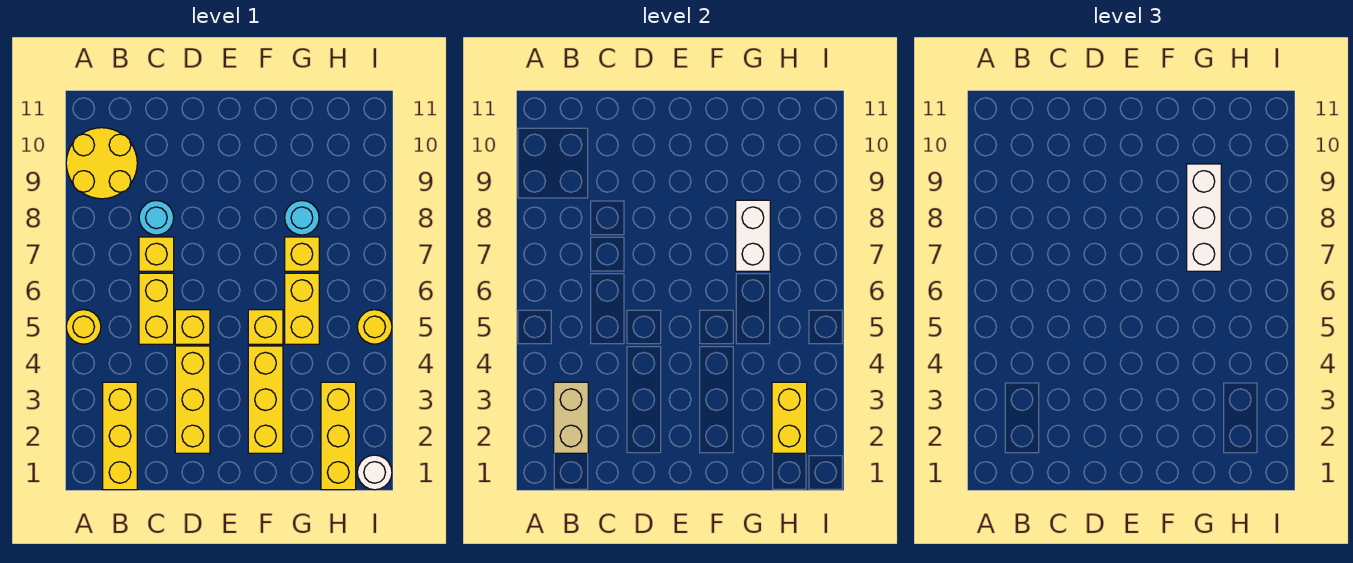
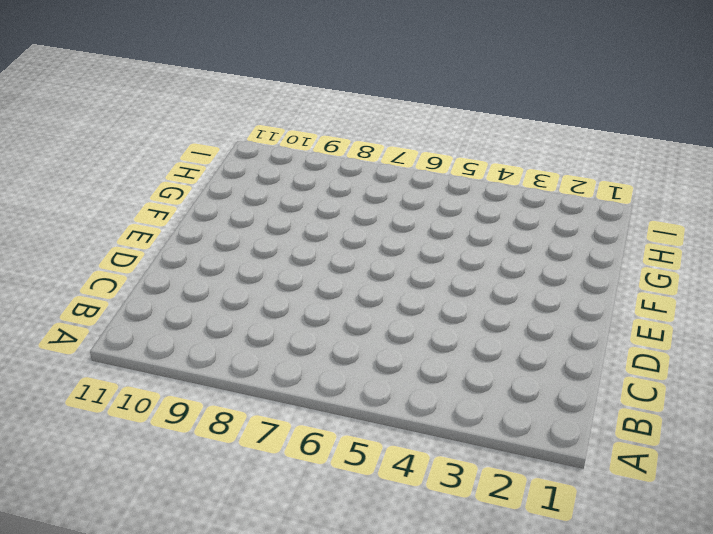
none -> yellow 1x1 round brick [66,310,101,344]
none -> yellow 2x2 round brick [66,128,137,199]
none -> yellow 1x3 brick [103,382,137,490]

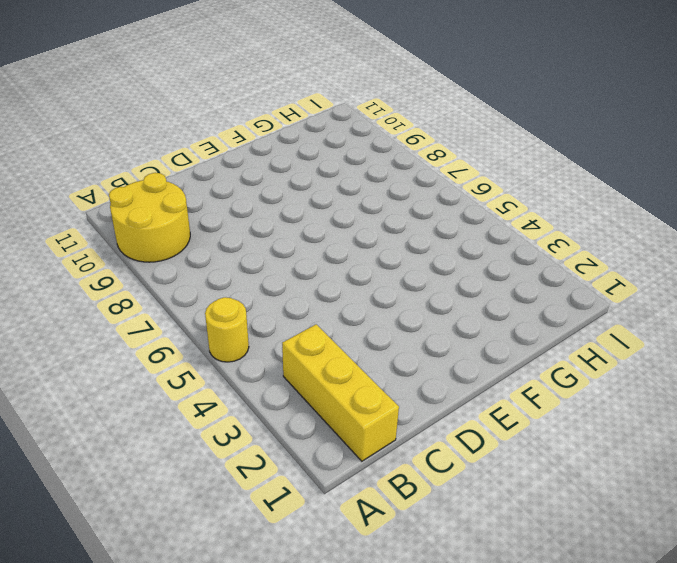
none -> yellow 1x2 brick [139,273,174,344]
none -> yellow 1x1 brick [139,237,174,271]
none -> cyan 1x1 round brick [139,201,174,235]

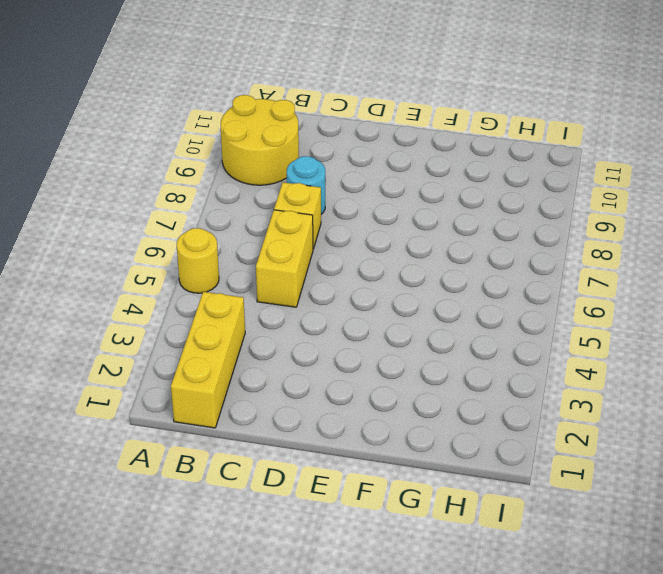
none -> yellow 1x3 brick [175,346,210,453]
none -> yellow 1x1 brick [175,310,210,344]
none -> yellow 1x3 brick [248,346,283,453]

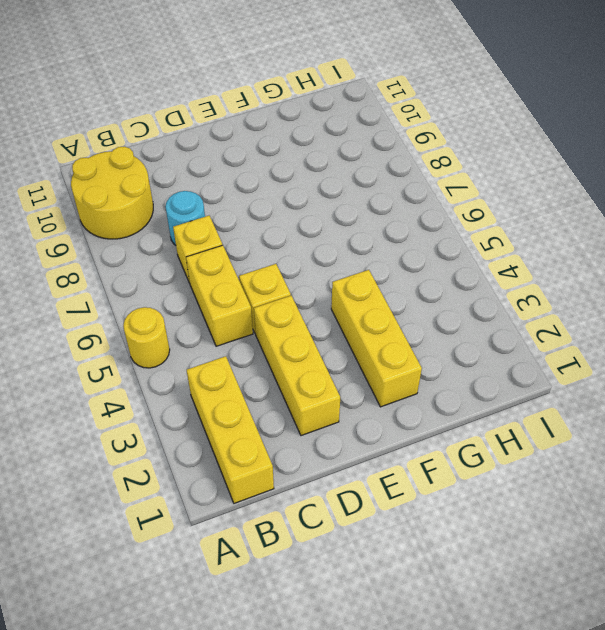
none -> yellow 1x1 brick [248,310,283,344]
none -> yellow 1x2 brick [285,273,319,344]
none -> yellow 1x1 brick [285,237,319,271]

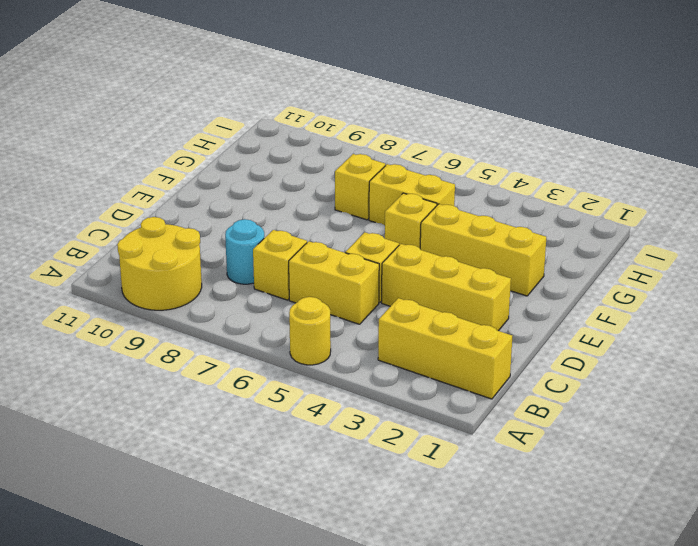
none -> cyan 1x1 round brick [285,201,319,235]
none -> yellow 1x3 brick [321,382,356,490]
none -> white 1x1 round brick [357,455,392,490]

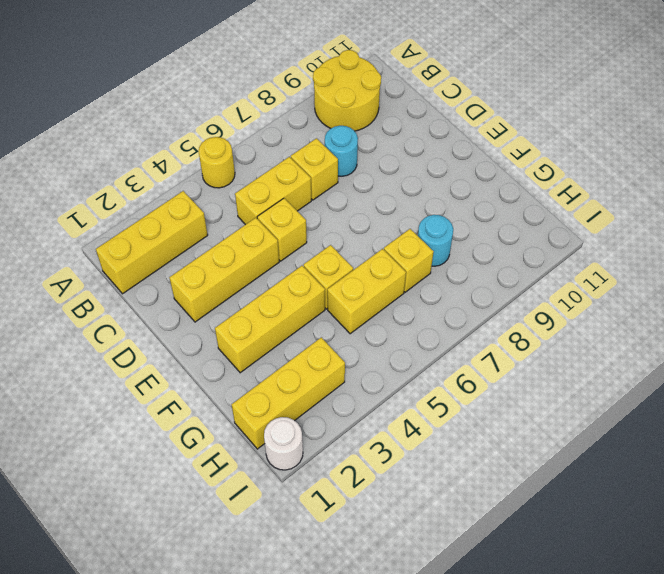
none -> yellow 1x1 round brick [357,310,392,344]
none -> tan 1x2 brick [554,382,588,453]
none -> white 1x2 brick [736,200,770,271]

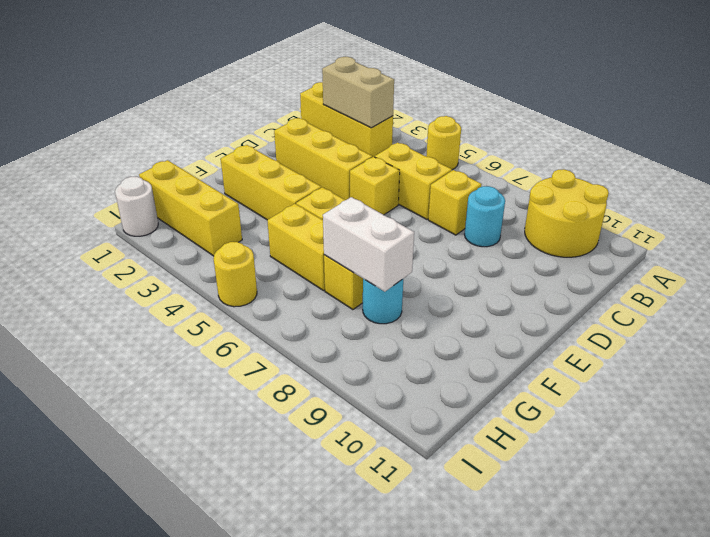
none -> yellow 1x2 brick [772,382,807,453]
none -> white 1x3 brick [1187,164,1221,271]

